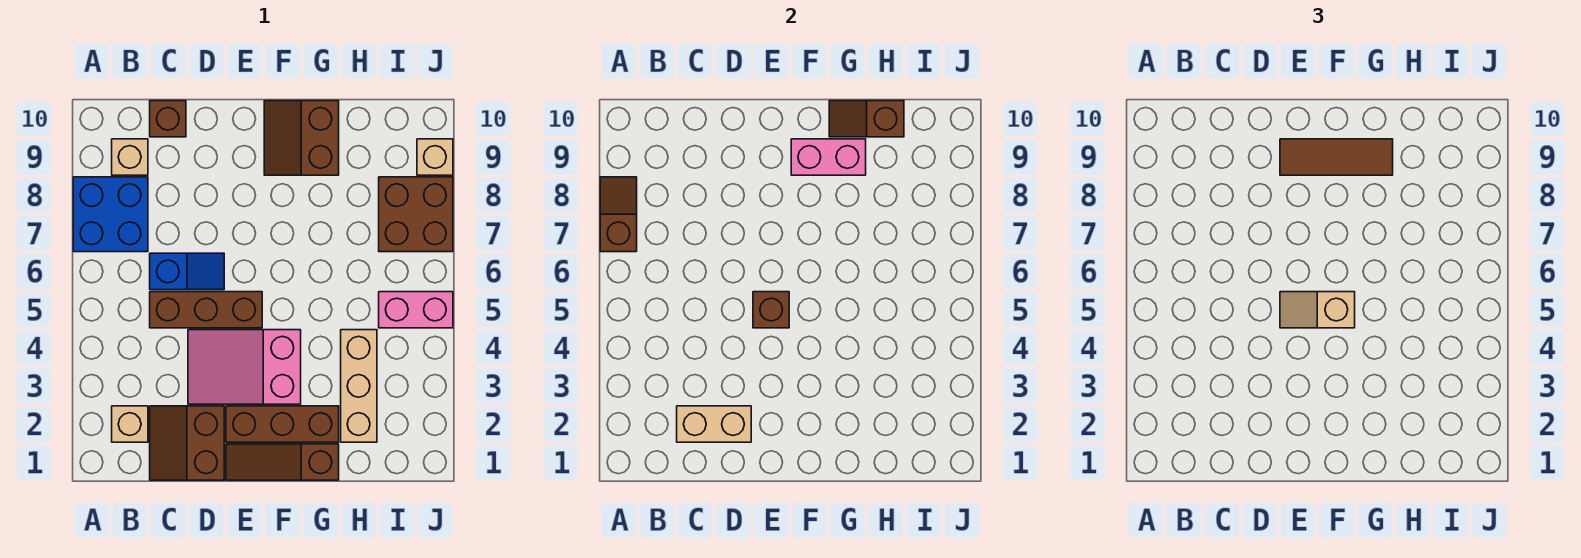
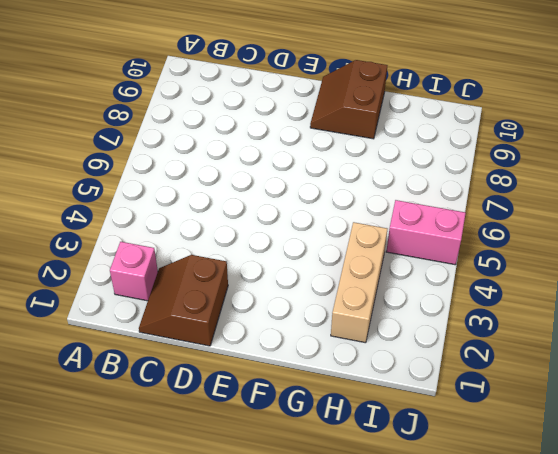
pink 1x1 brick [110,242,158,301] -> tan 1x1 brick [112,406,148,442]
none -> blue 2x2 brick [73,177,148,252]
none -> tan 1x1 brick [112,139,148,175]
none -> brown 1x3 brick [150,292,262,328]

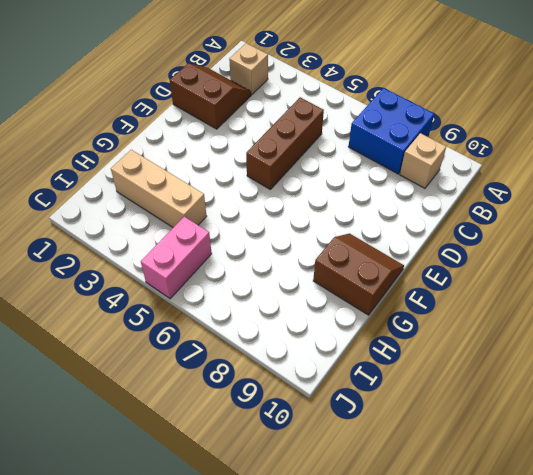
none -> blue 1x2 slope [150,253,224,290]
none -> brown 1x1 brick [150,101,186,137]
none -> pink 2x3 slope [188,330,301,404]

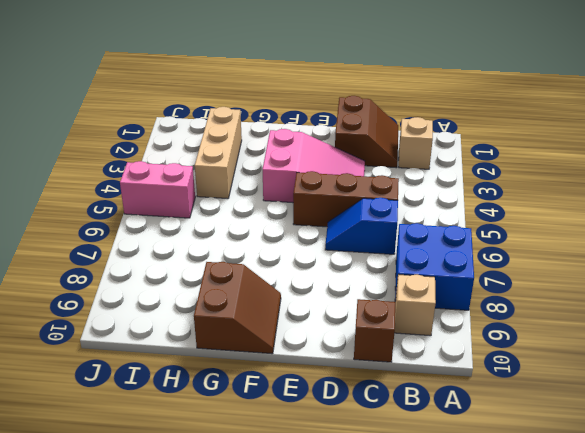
none -> brown 1x3 slope [226,444,339,480]
none -> brown 1x3 brick [226,406,339,442]
none -> brown 2x2 brick [379,177,453,252]

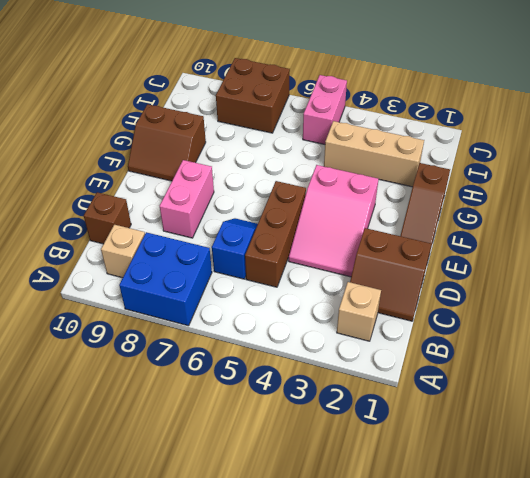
pink 1x2 brick [160,160,214,238] -> pink 1x2 brick moved to [791,139,866,175]
none -> brown 1x3 brick [226,406,339,442]
none -> tan 1x1 brick [417,139,453,175]
none -> brown 1x2 slope [600,177,637,252]

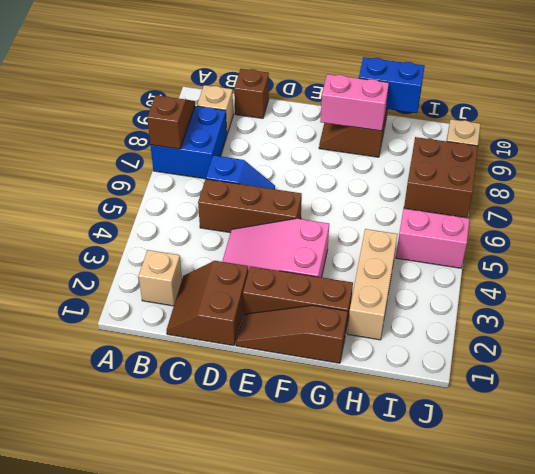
blue 1x2 brick [359,57,425,113] -> brown 1x2 slope [829,101,904,137]
none -> tan 1x2 brick [677,406,751,442]
none -> brown 1x1 brick [753,292,789,328]
none -> tan 1x2 slope [1280,292,1355,328]

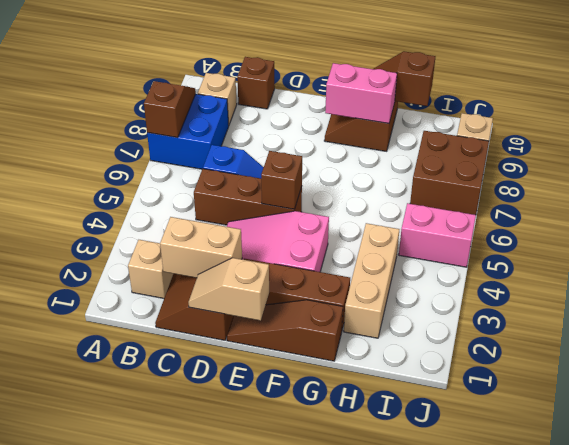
tan 1x2 slope [188,258,269,321] -> tan 1x2 slope moved to [1280,292,1355,328]
none -> brown 1x3 tile [1280,139,1393,175]

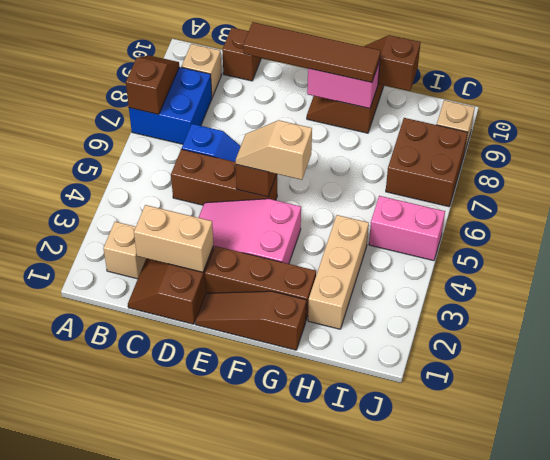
brown 1x4 tile [243,22,381,83] -> brown 1x3 tile [1280,139,1393,175]

